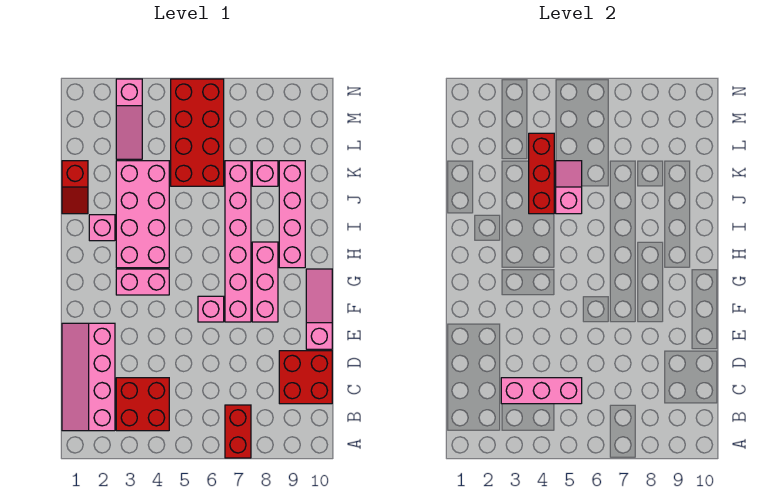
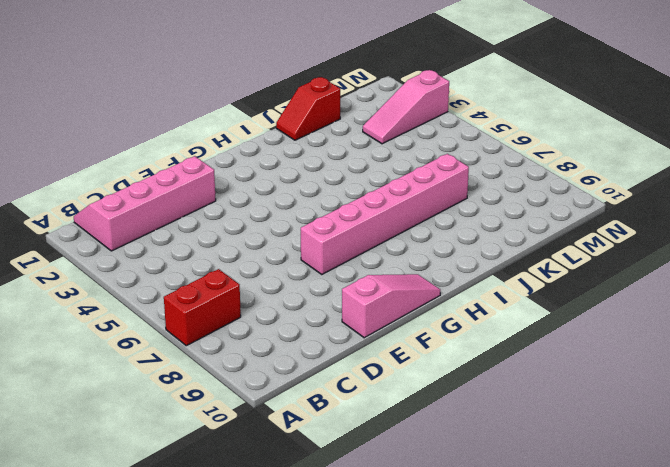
none -> red 2x2 brick [116,378,169,431]
none -> red 2x2 brick [279,351,332,404]
none -> pink 1x1 brick [198,296,224,322]

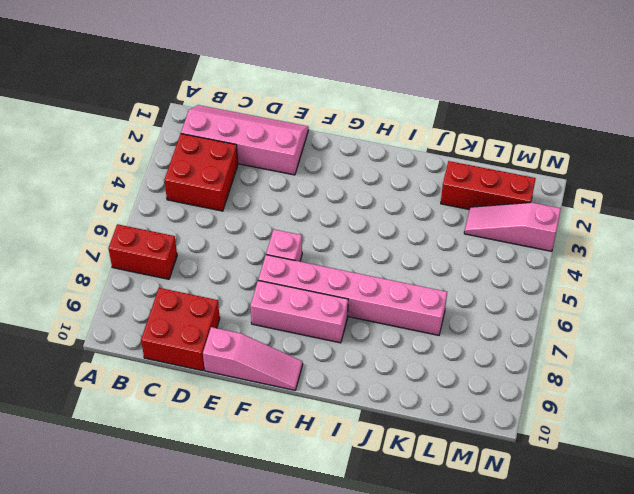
red 1x3 brick [441,161,536,209] -> red 1x3 brick moved to [529,133,554,214]
none -> pink 1x2 brick [116,269,169,295]
none -> pink 2x4 brick [116,161,169,268]
none -> pink 1x4 brick [279,161,305,268]

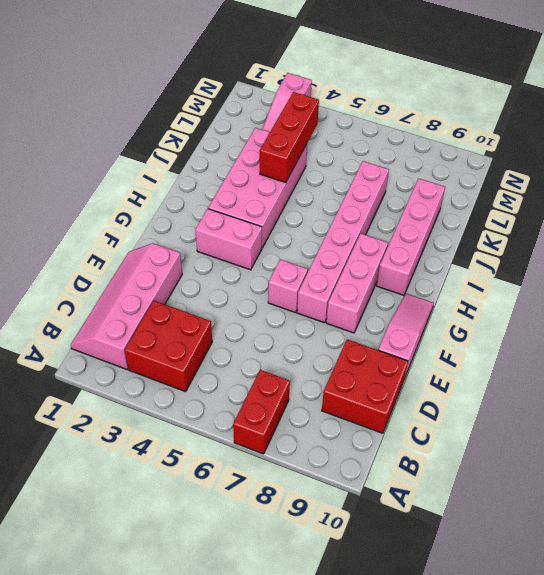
none -> pink 1x1 brick [89,215,115,241]
none -> red 1x2 slope [62,161,88,214]
none -> red 2x4 brick [171,79,224,186]

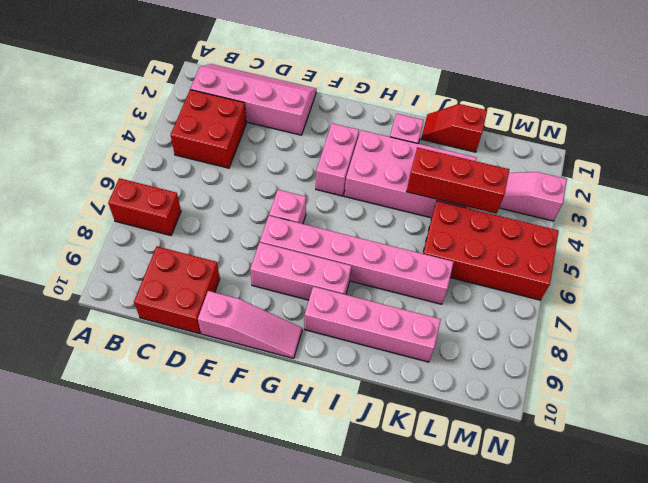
none -> pink 1x1 brick [252,161,278,186]
none -> pink 1x3 brick [501,378,582,404]
none -> pink 1x2 slope [556,161,582,214]

